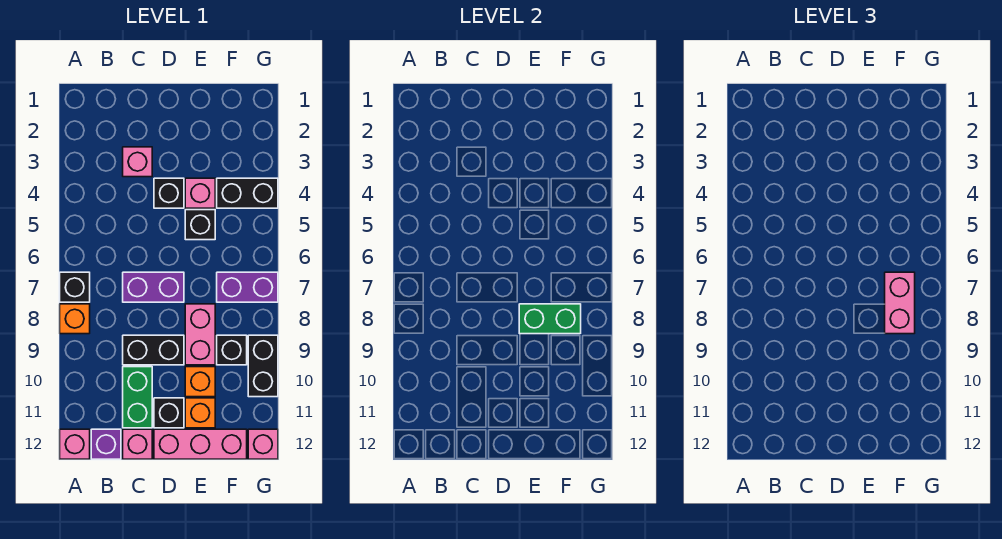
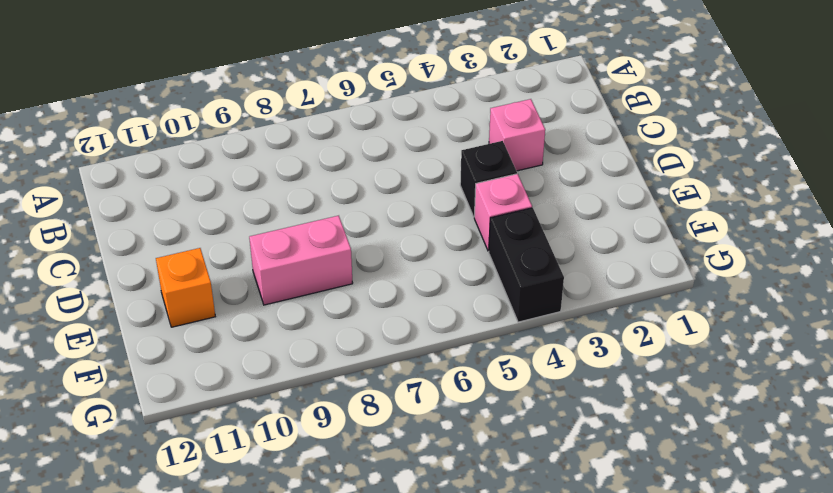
none -> black 1x1 brick [60,272,90,302]
none -> orange 1x1 brick [60,304,90,334]
none -> pink 1x1 brick [60,429,90,459]

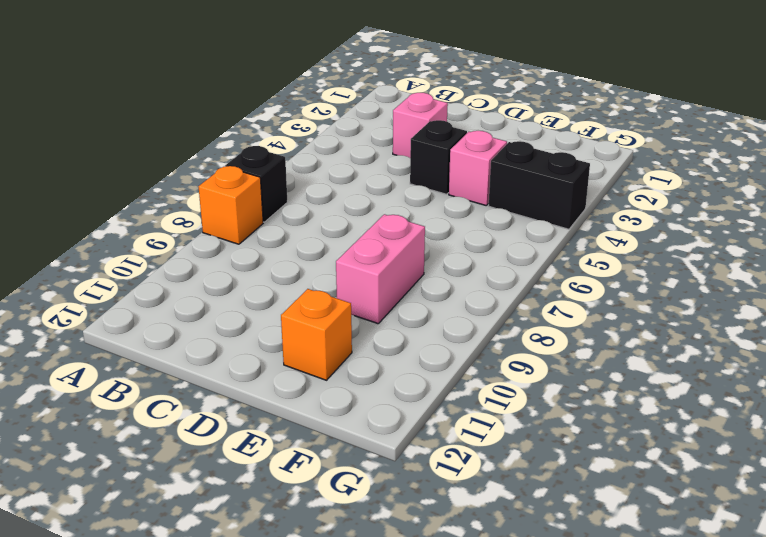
none -> pink 1x1 brick [60,429,90,459]
none -> purple 1x1 brick [91,429,121,459]
none -> purple 1x2 brick [123,272,184,302]

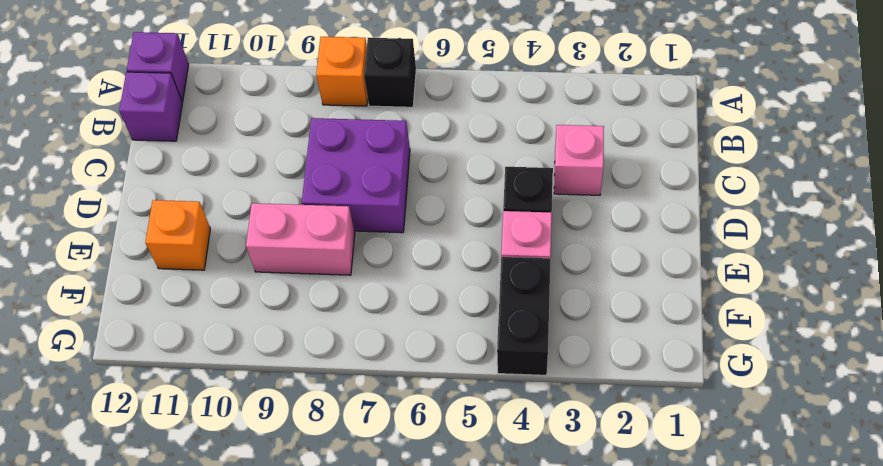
purple 1x1 brick [127,32,189,101] -> pink 1x1 brick [60,429,90,459]
purple 2x2 brick [302,118,410,233] -> purple 1x2 brick [123,272,184,302]
none -> black 1x2 brick [123,335,184,365]
none -> green 1x2 brick [123,367,152,428]
none -> pink 1x1 brick [123,429,152,459]

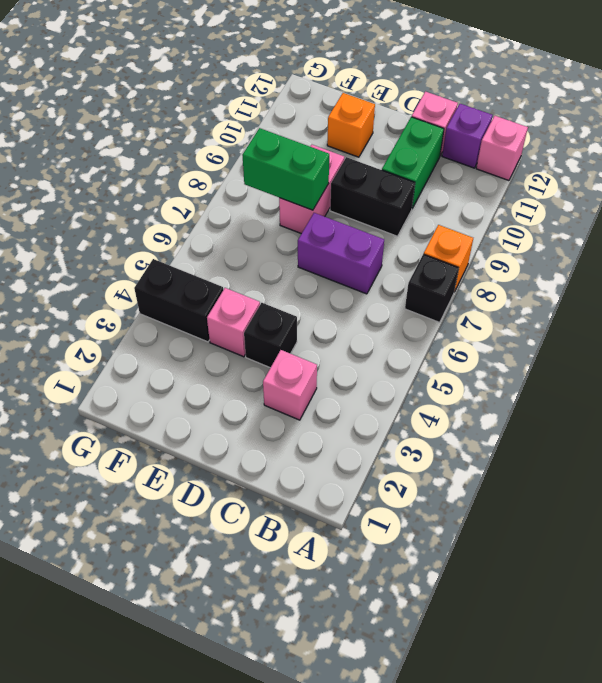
none -> black 1x1 brick [154,398,184,428]
none -> pink 1x3 brick [154,429,247,459]
none -> black 1x1 brick [185,210,215,240]

